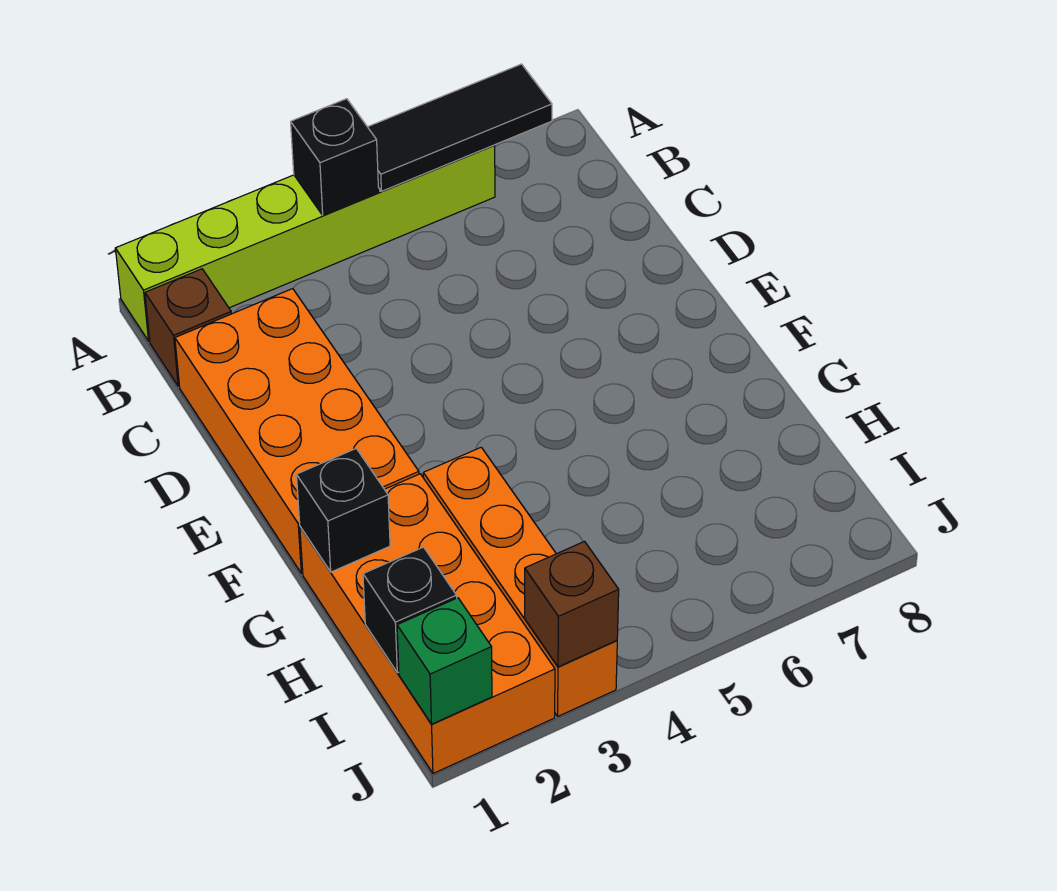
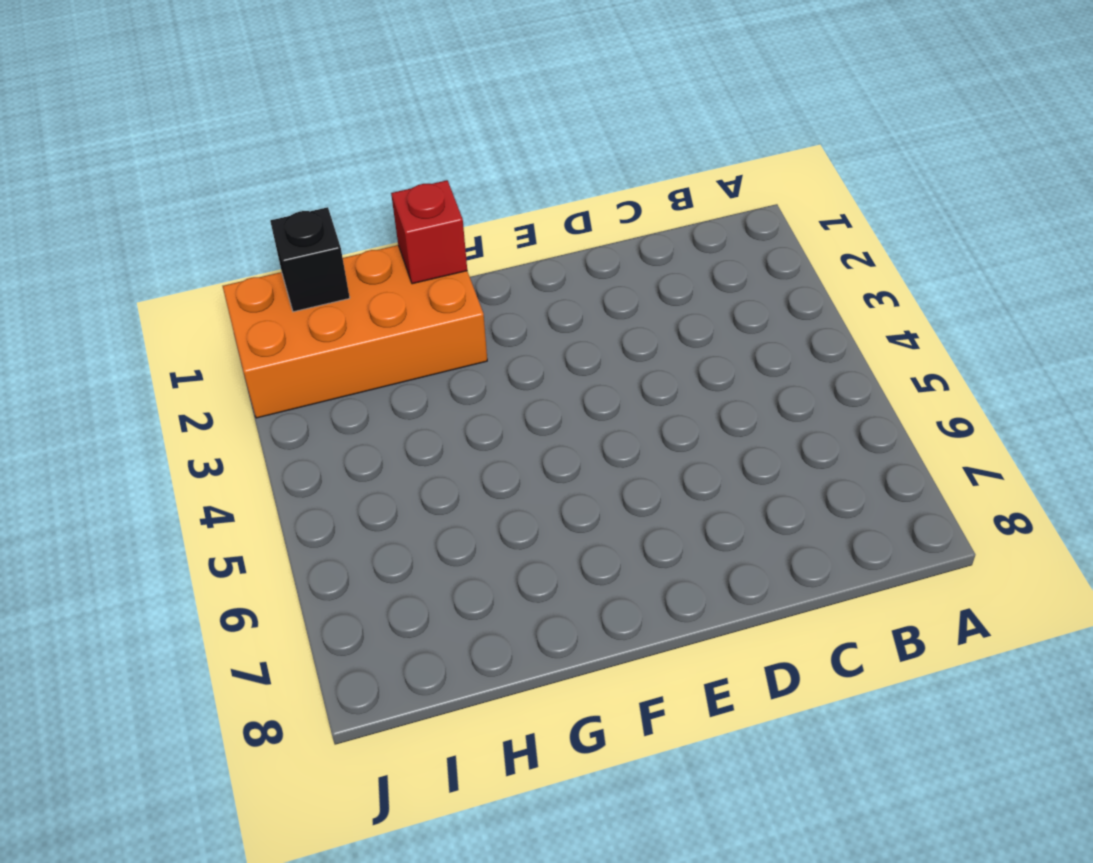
red 1x1 brick [391,180,467,284] -> black 1x1 brick [297,449,390,572]
none -> lime 1x6 brick [115,145,495,341]
none -> brown 1x1 brick [145,269,231,386]

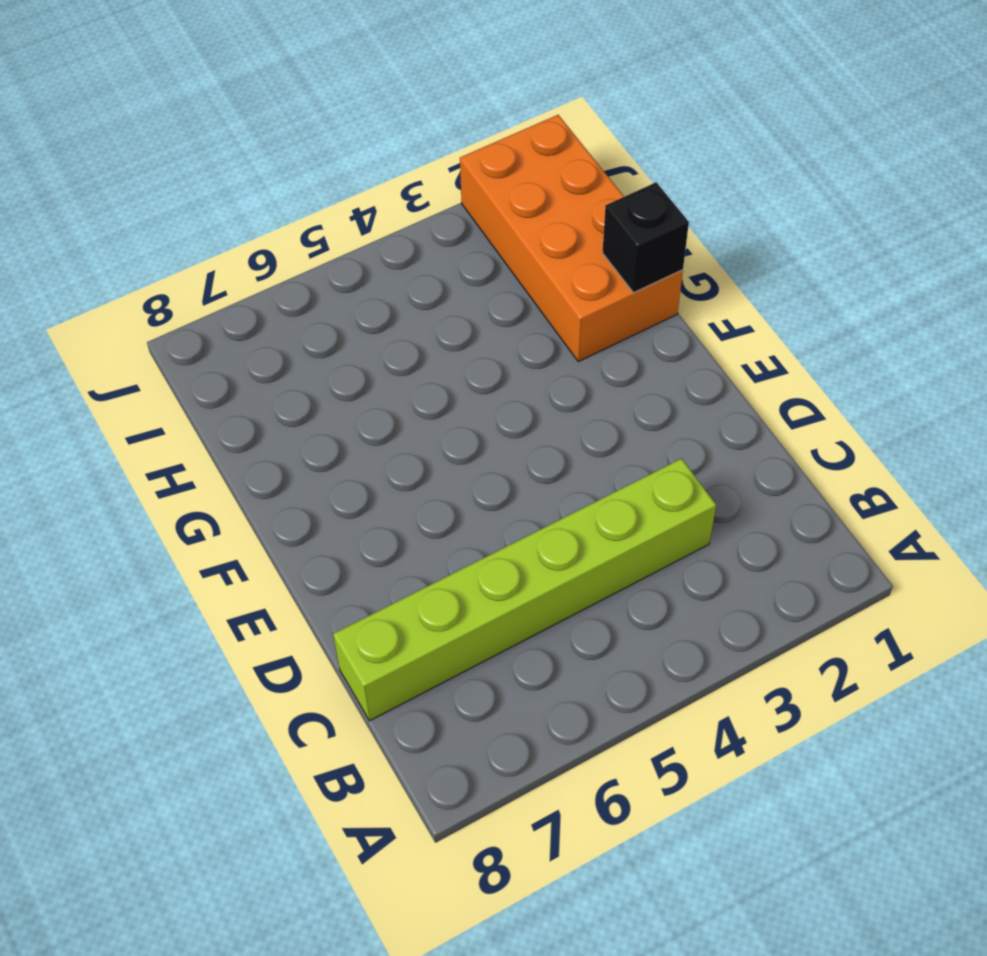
lime 1x6 brick [333,459,716,721] -> lime 1x6 brick moved to [115,145,495,341]
none -> brown 1x1 brick [145,269,231,386]
none -> orange 2x4 brick [175,289,419,574]

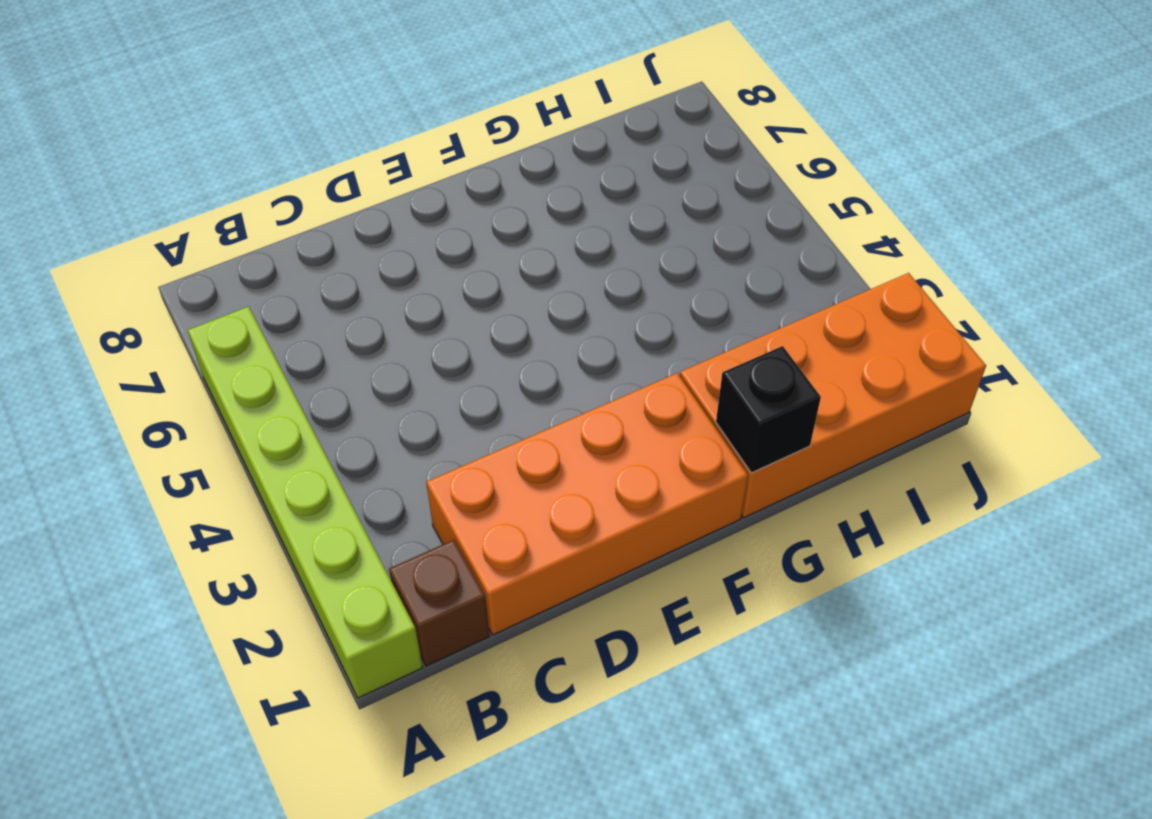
none -> orange 1x4 brick [423,447,617,716]
none -> black 1x1 brick [291,99,379,215]

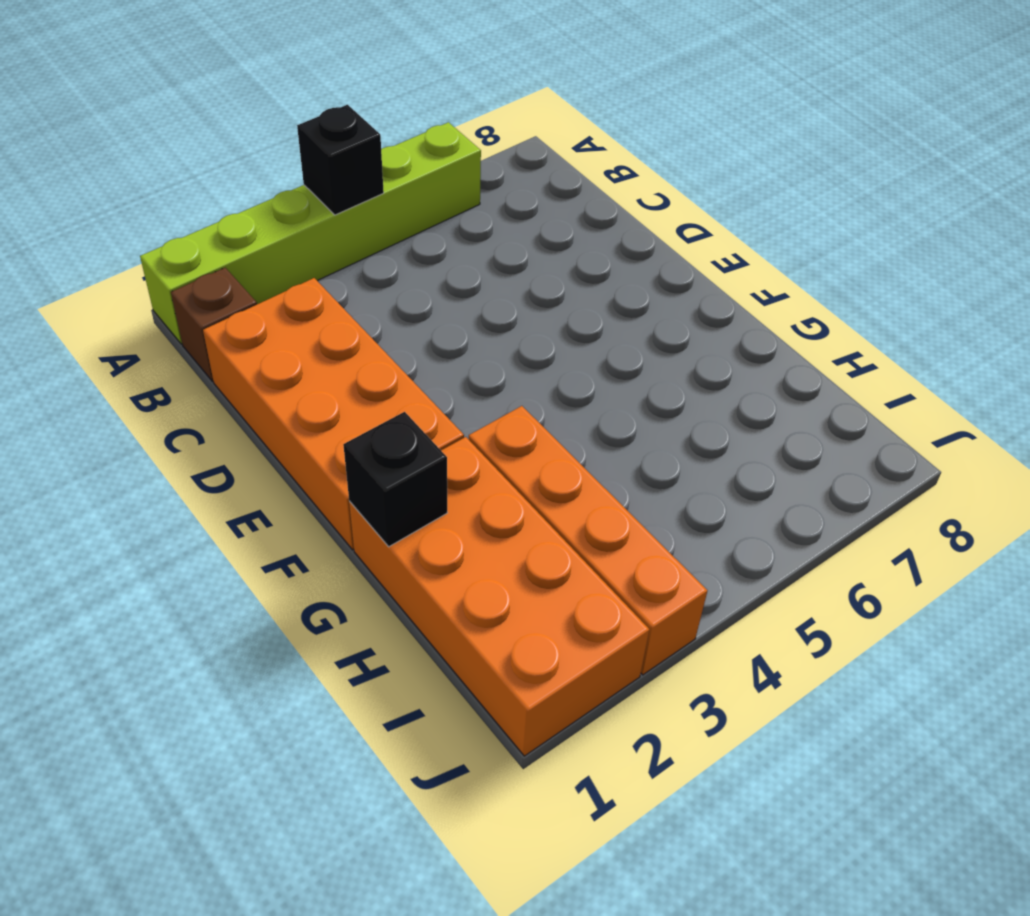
none -> black 1x3 tile [368,64,552,191]
none -> black 1x1 brick [363,547,457,673]

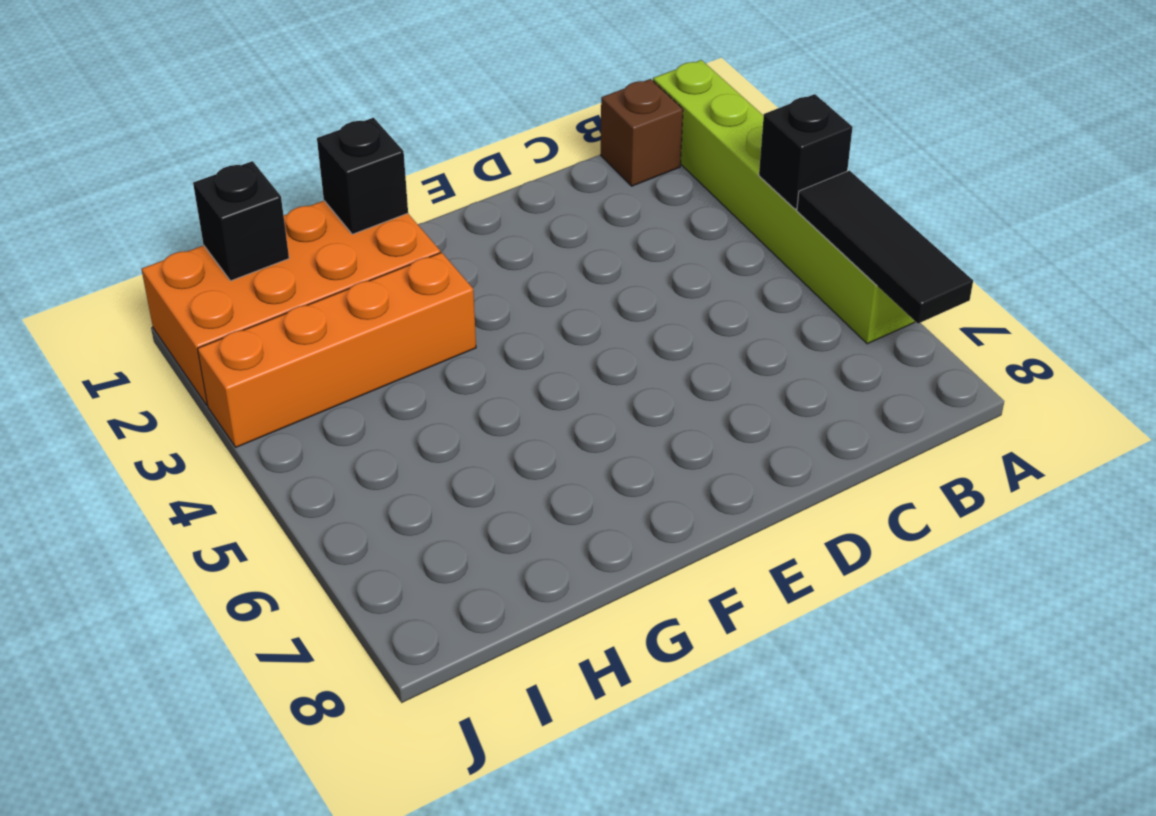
none -> orange 2x4 brick [175,289,419,574]
none -> green 1x1 brick [397,598,492,724]

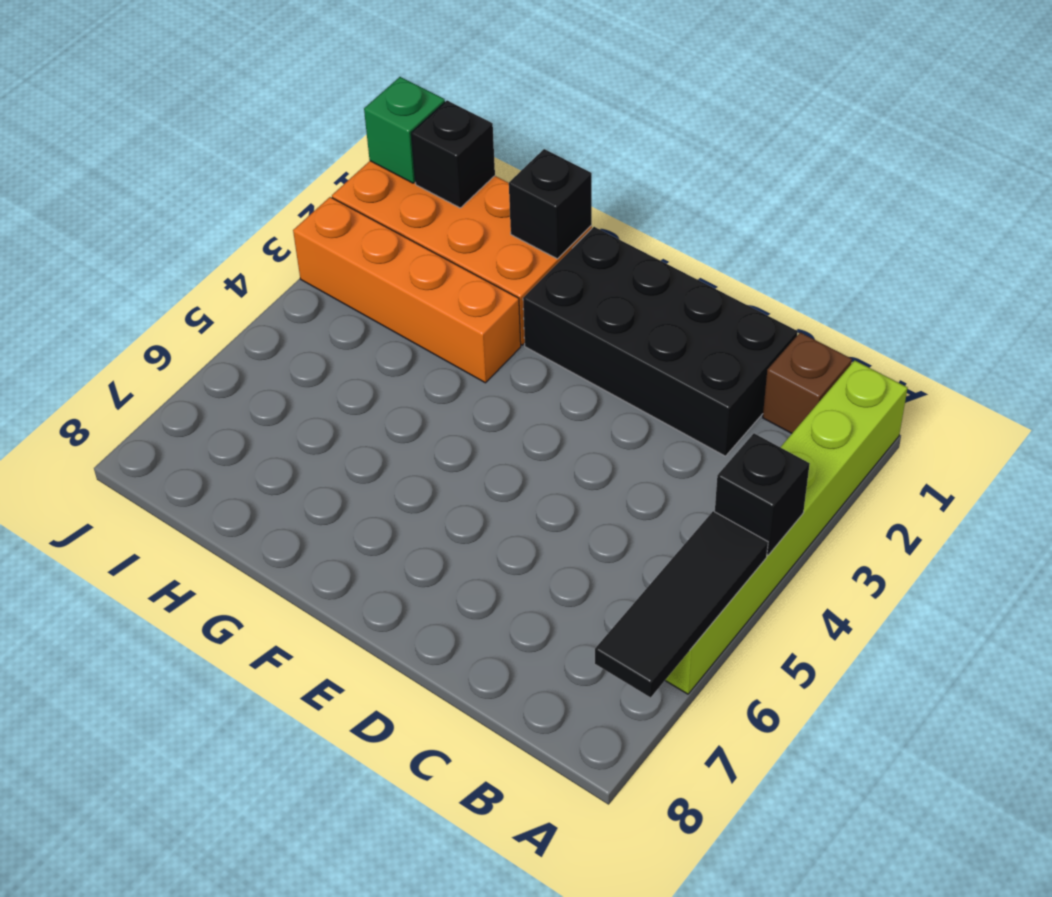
black 2x4 brick [523,227,798,456] -> orange 2x4 brick [175,289,419,574]
none -> brown 1x1 brick [525,541,619,667]

